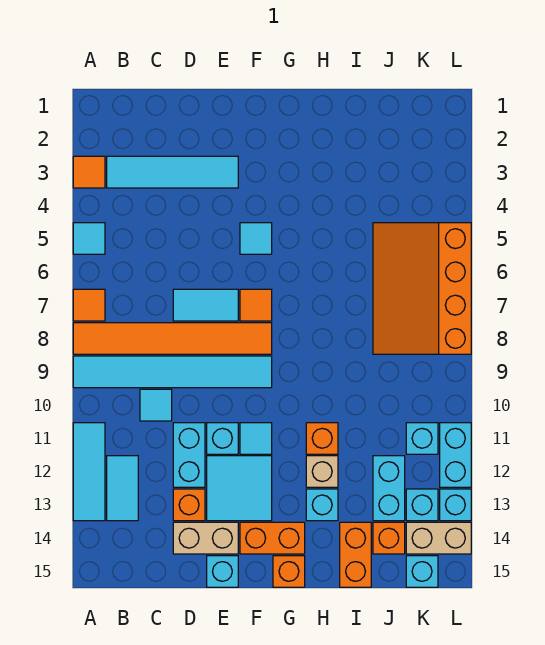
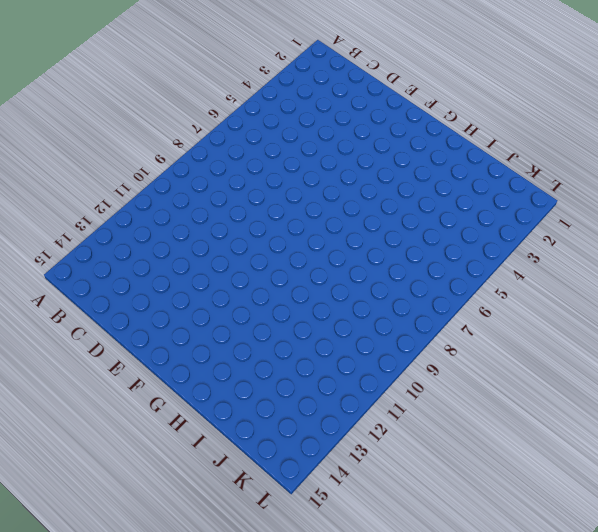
none -> orange 1x1 tile [73,156,105,188]
none -> cyan 1x1 tile [73,223,105,254]
none -> orange 1x1 tile [73,289,105,321]
none -> orange 1x6 tile [73,323,272,354]

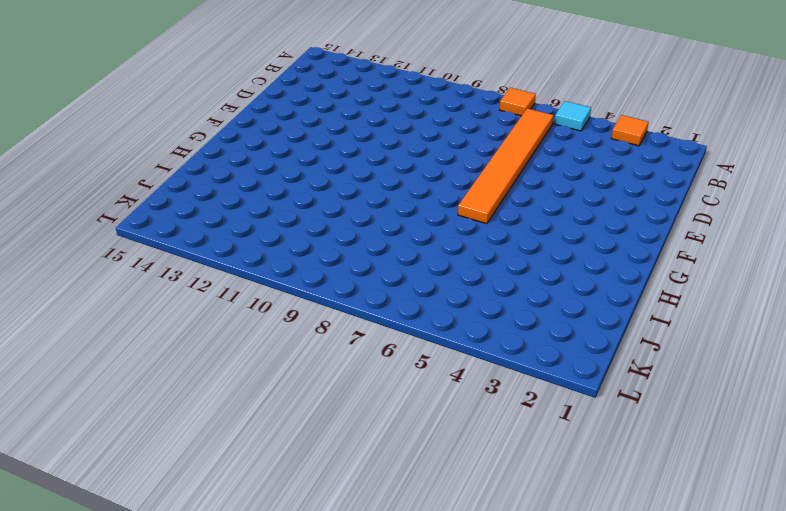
orange 1x6 tile [458,108,554,224] -> orange 1x6 tile moved to [73,323,272,354]
none -> cyan 1x6 tile [73,356,272,388]
none -> cyan 1x3 tile [73,423,105,521]
none -> cyan 1x4 tile [107,156,238,188]
none -> cyan 1x2 tile [107,456,138,521]

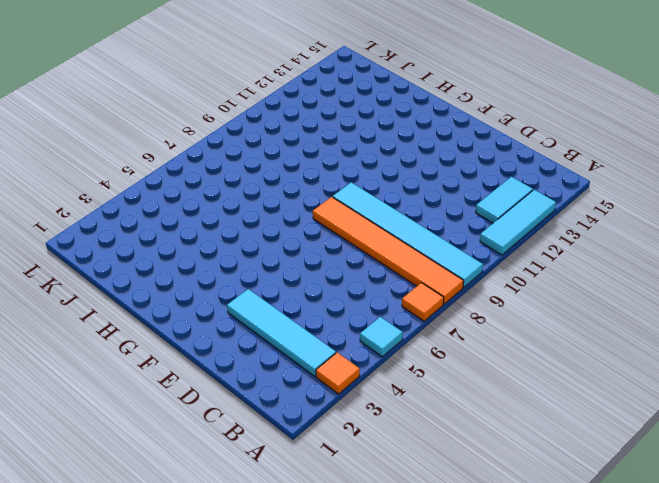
none -> cyan 1x1 tile [140,389,172,421]
none -> cyan 1x2 tile [173,289,238,321]
none -> cyan 1x2 brick [173,423,205,487]
none -> orange 1x1 brick [173,489,205,521]

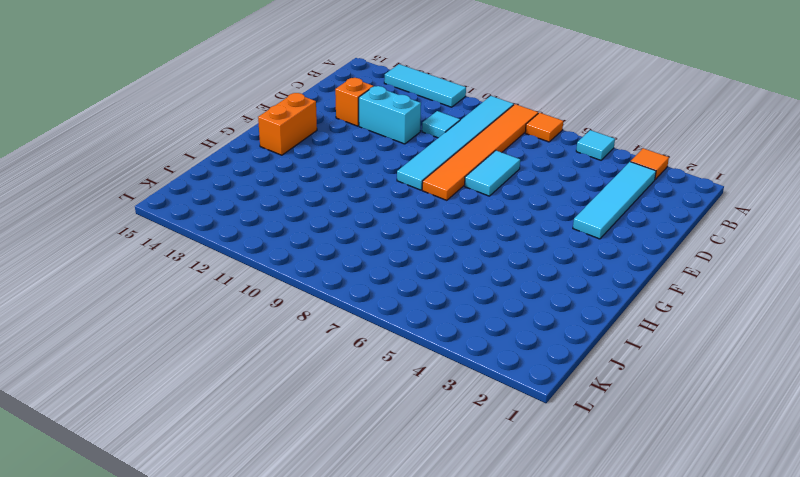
none -> cyan 1x2 tile [107,456,138,521]
none -> tan 1x2 brick [173,522,238,554]
none -> cyan 1x1 brick [207,423,238,454]
none -> cyan 2x2 tile [207,456,272,521]

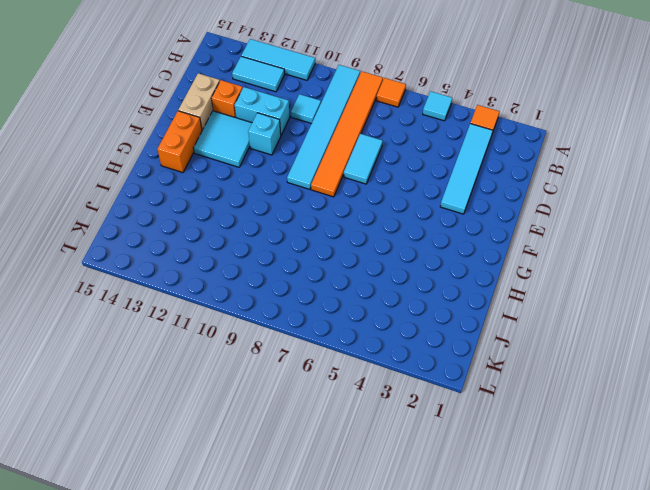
none -> cyan 1x1 brick [207,556,238,587]
none -> cyan 1x1 tile [240,223,272,254]
none -> orange 1x1 tile [240,289,272,321]
none -> cyan 1x1 tile [240,423,272,454]

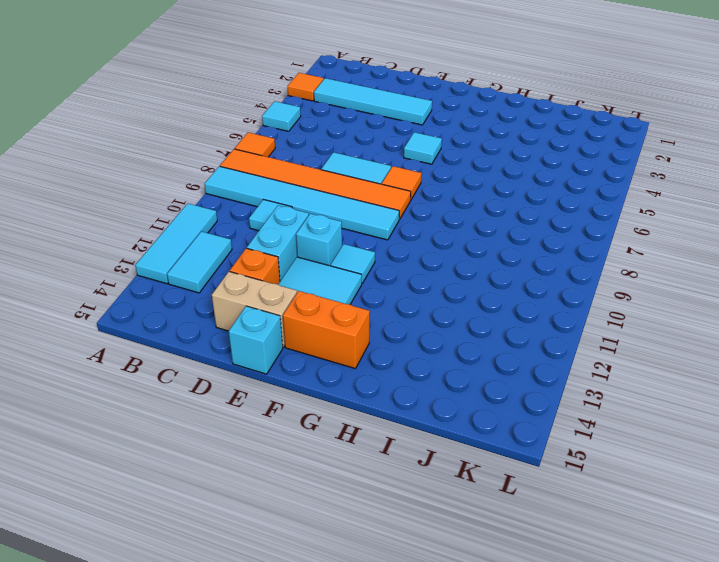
none -> orange 1x1 brick [273,556,305,587]
none -> orange 1x1 brick [306,423,338,454]
none -> tan 1x1 brick [306,456,338,487]
none -> cyan 1x1 brick [306,489,338,521]

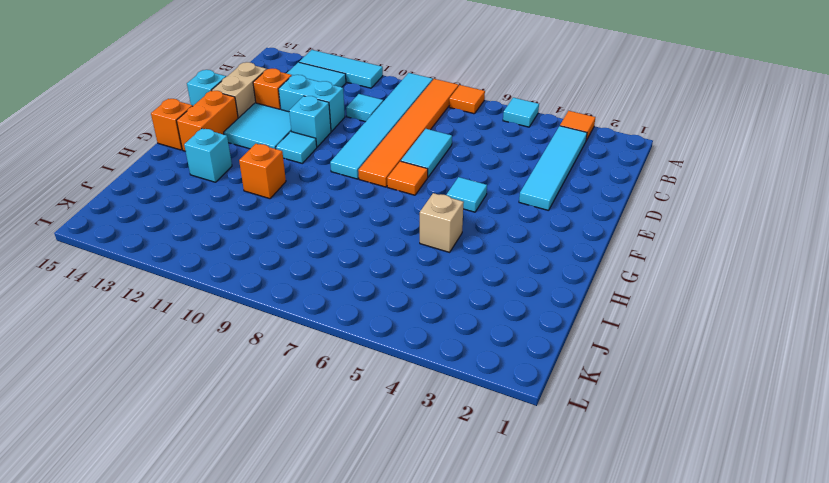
tan 1x1 brick [420,193,464,252] -> tan 1x1 brick moved to [306,456,338,487]
none -> orange 1x2 brick [340,522,371,587]
none -> orange 3x4 slope [373,223,471,354]
none -> cyan 1x2 brick [373,456,405,521]
none -> orange 1x1 brick [373,522,405,554]

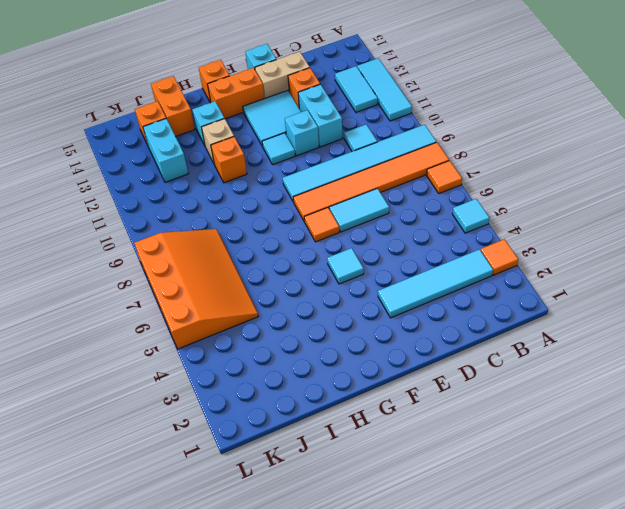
none -> cyan 1x1 brick [406,423,438,454]
none -> cyan 1x1 brick [406,489,438,521]
none -> tan 1x2 brick [406,522,471,554]
none -> cyan 1x1 brick [406,556,438,587]

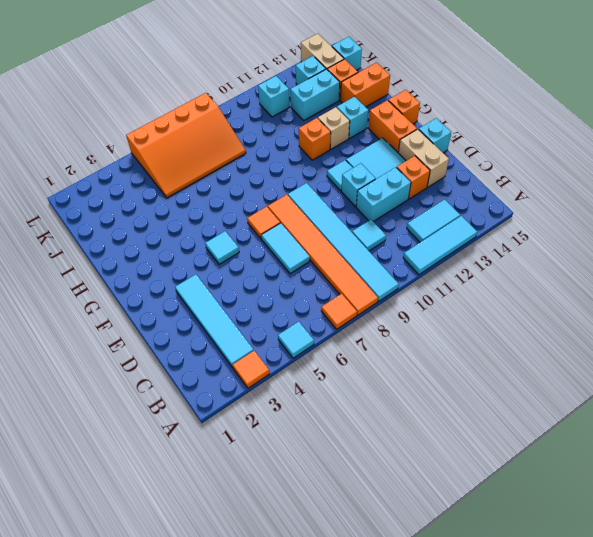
none -> cyan 1x2 brick [440,423,471,487]
none -> cyan 1x1 brick [440,489,471,521]

